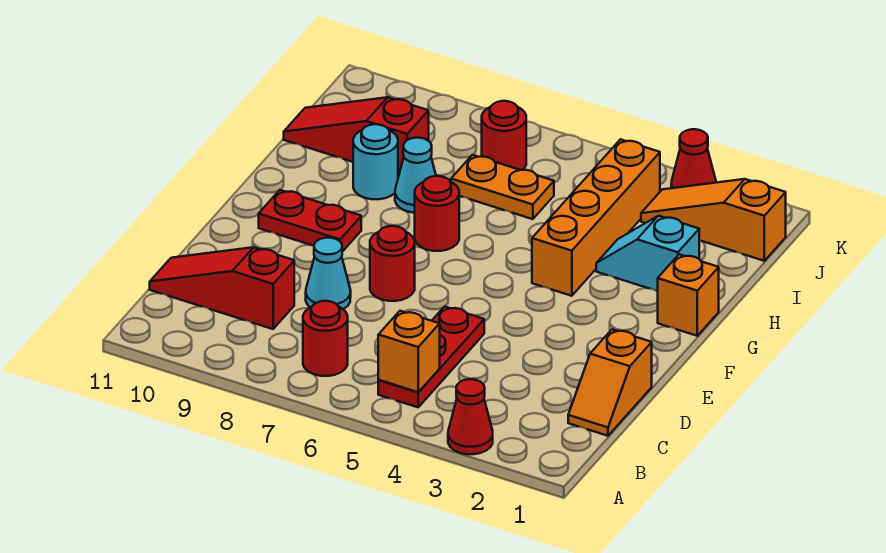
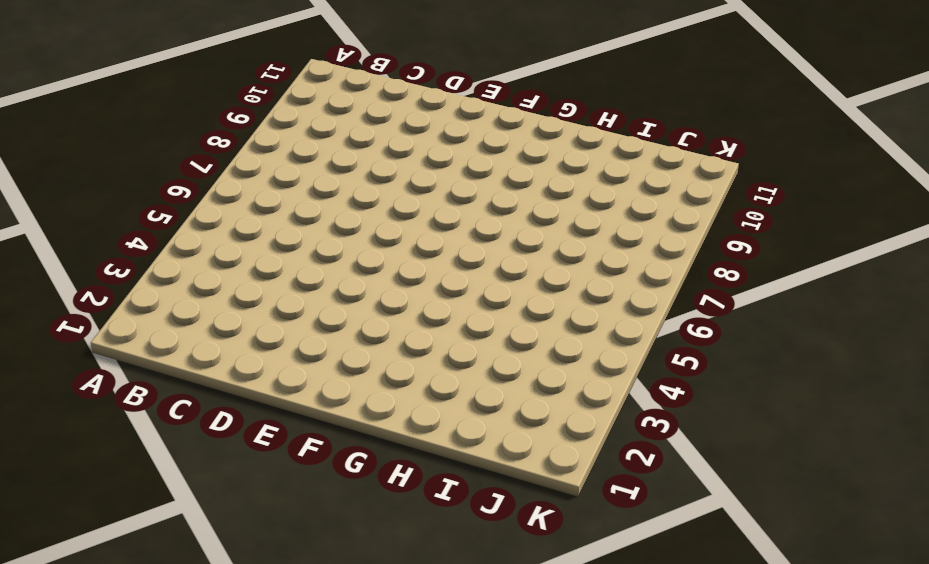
none -> red 1x1 cone [448,379,493,454]
none -> red 1x3 plate [378,307,484,407]
none -> red 1x1 round brick [303,301,348,376]

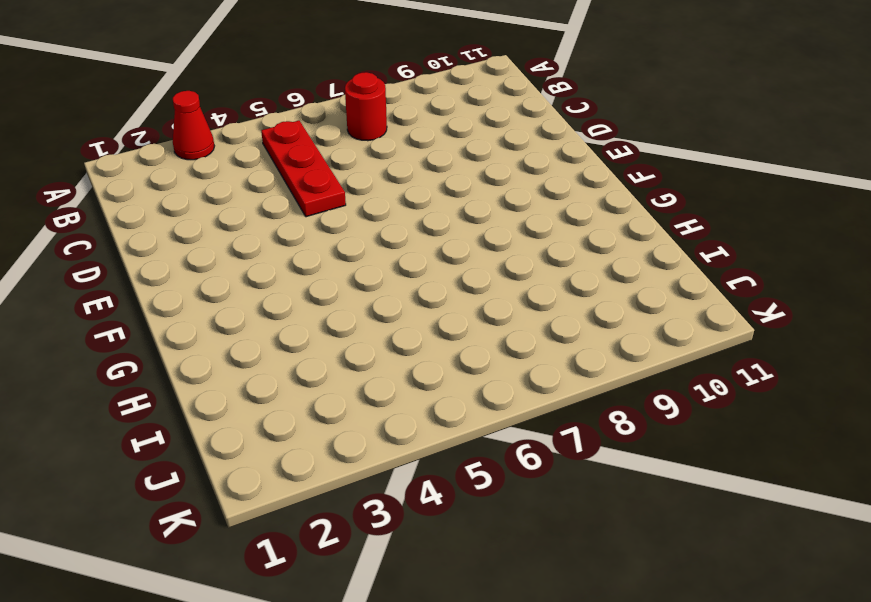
none -> orange 1x2 slope [568,329,652,436]
none -> red 1x3 slope [150,247,294,329]
none -> cyan 1x1 cone [306,238,351,309]

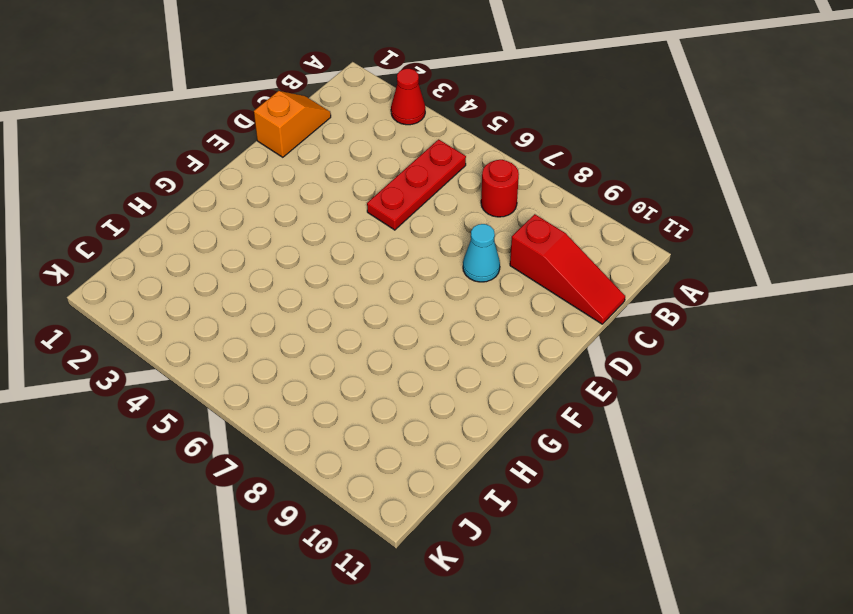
none -> red 1x1 round brick [370,226,415,301]
none -> red 1x2 plate [259,190,361,252]
none -> orange 1x1 brick [658,254,719,336]

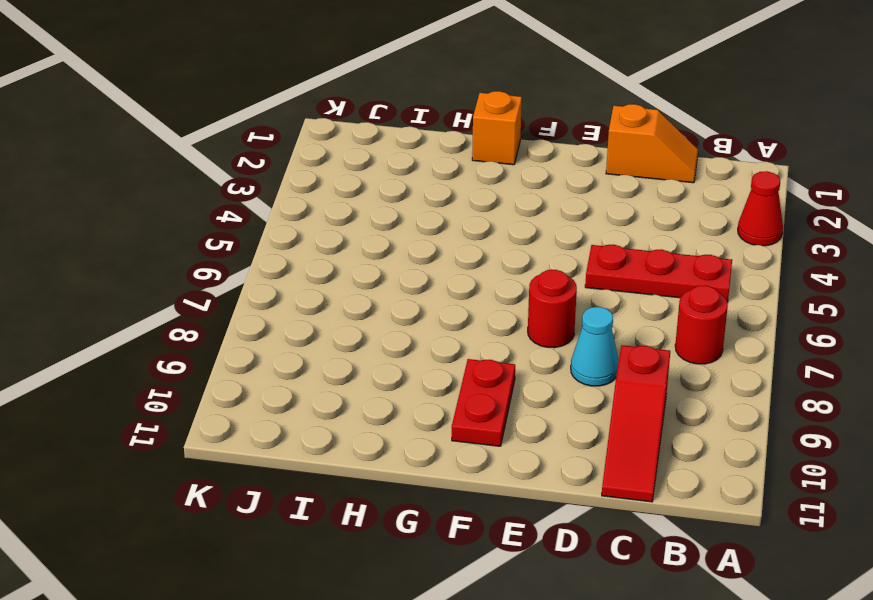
none -> orange 1x4 brick [532,139,660,296]
none -> red 1x1 round brick [415,176,459,251]
none -> cyan 1x2 slope [596,216,699,291]

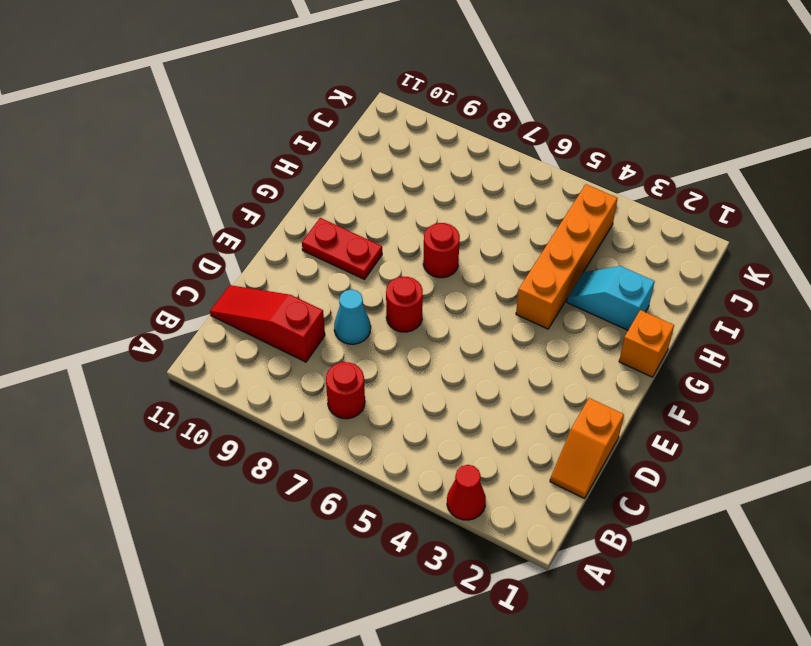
none -> red 1x3 plate [378,307,484,407]
none -> cyan 1x1 cone [395,138,436,213]
none -> cyan 1x1 round brick [353,124,398,199]

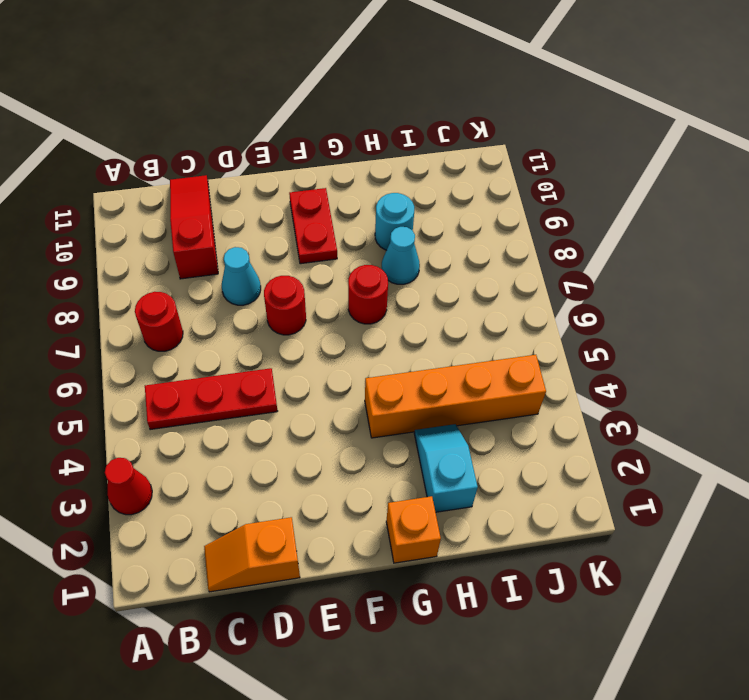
none -> orange 1x2 plate [451,155,554,219]
none -> red 1x3 slope [284,97,429,177]
none -> orange 1x3 slope [641,179,786,261]

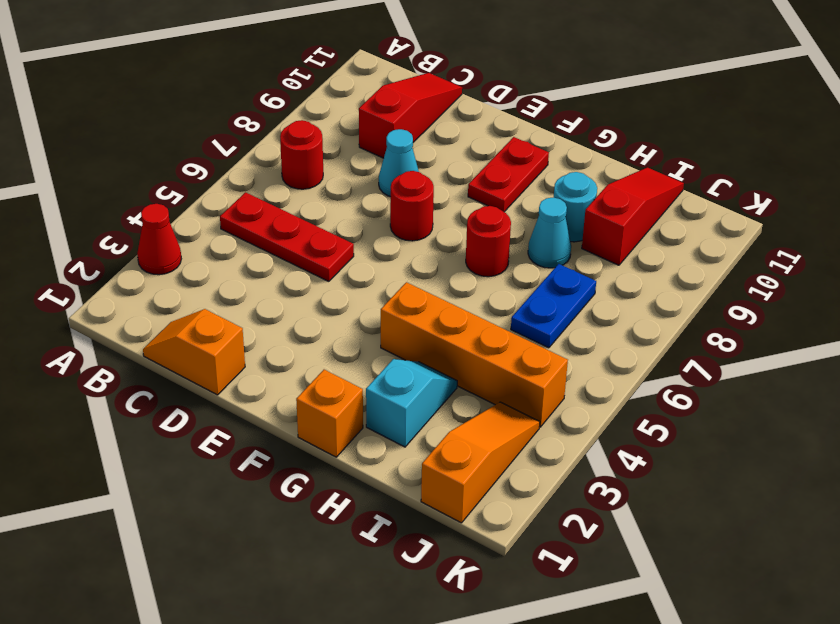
blue 1x2 plate [511,264,596,348] -> orange 1x2 plate [451,155,554,219]
none -> red 1x1 round brick [482,101,526,170]
none -> red 1x1 cone [671,129,716,188]
none -> orange 1x1 brick [378,311,440,392]

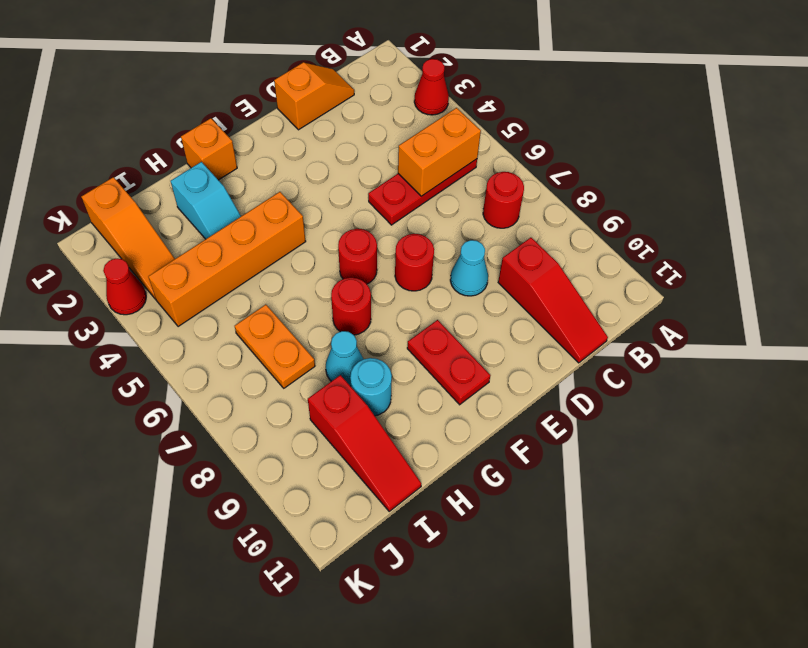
orange 1x2 brick [398,108,481,196] -> orange 1x1 brick [378,311,440,392]
red 1x1 round brick [338,229,377,284] -> red 1x1 round brick moved to [482,101,526,170]

